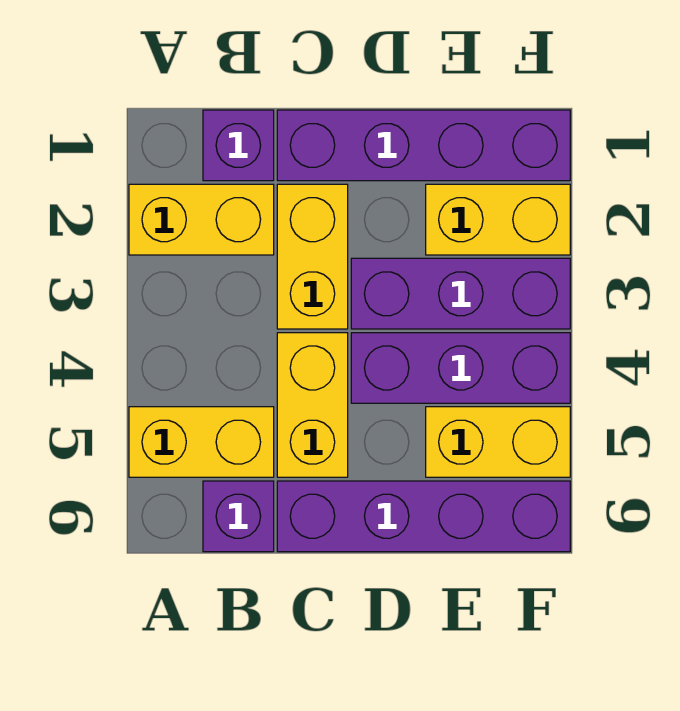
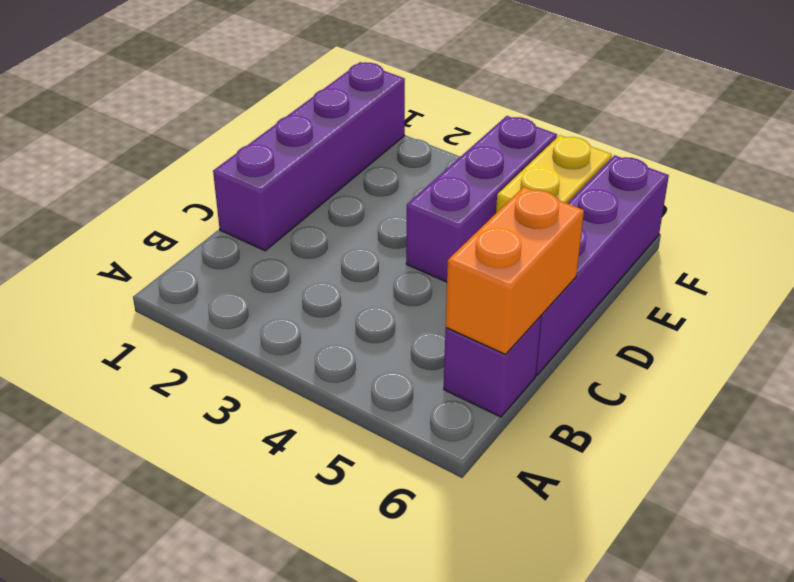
orange 1x2 brick [446,187,584,354] -> none
none -> yellow 1x2 brick [129,184,274,255]
none -> yellow 1x2 brick [129,407,274,477]
none -> purple 1x1 brick [203,110,274,181]

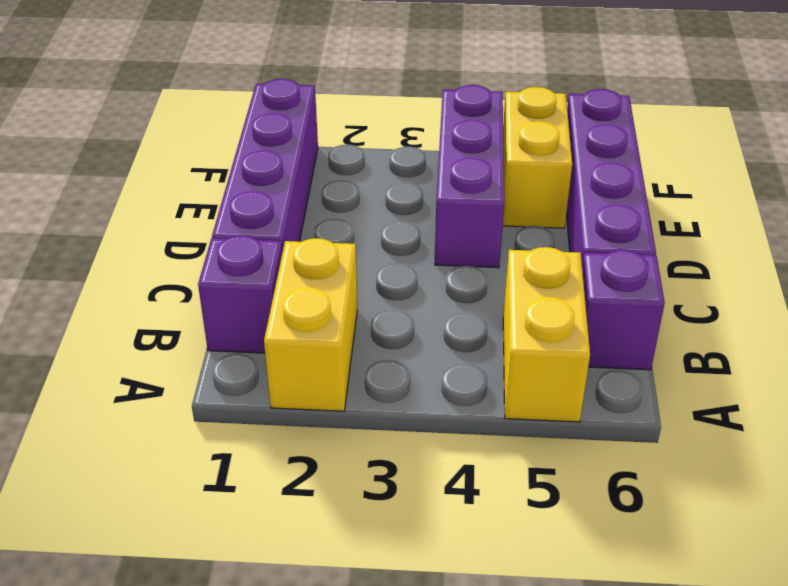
none -> yellow 1x2 brick [277,184,348,329]
none -> yellow 1x2 brick [277,333,348,477]
none -> purple 1x3 brick [351,258,570,329]

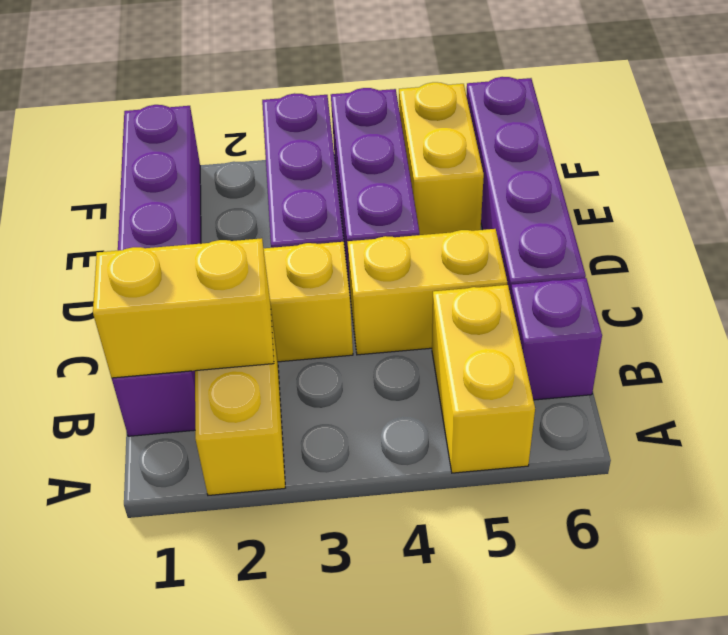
yellow 1x2 brick [93,238,274,378] -> yellow 1x2 brick turned to [426,184,570,255]

